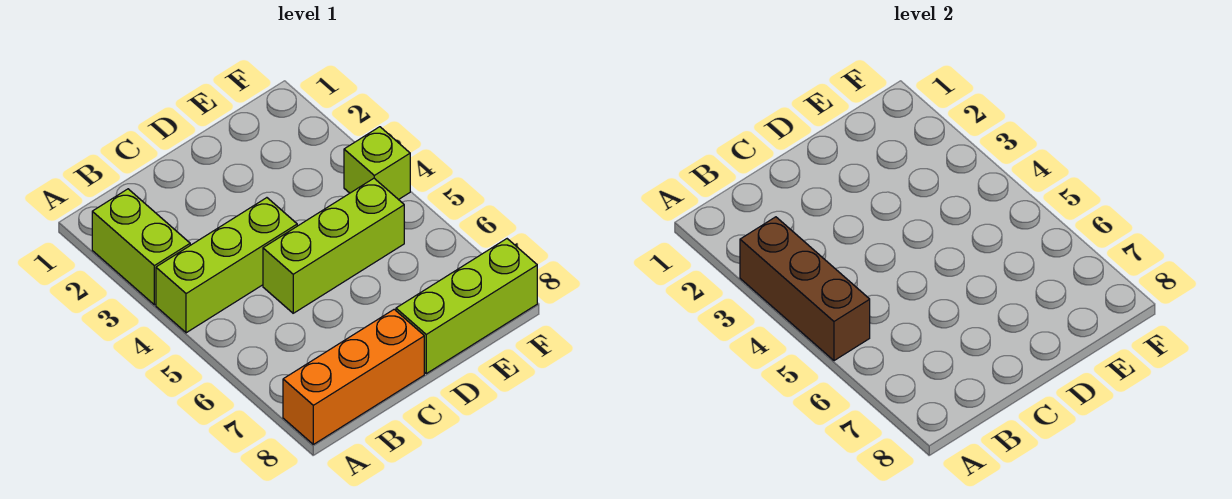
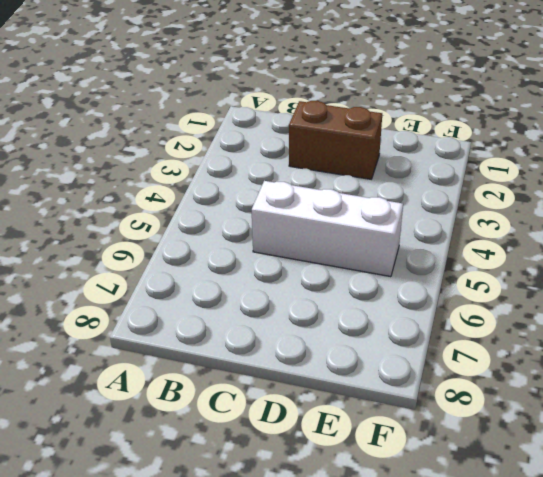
brown 1x2 brick [289,101,382,179] -> none
white 1x3 brick [252,181,403,277] -> lime 1x3 brick [263,178,404,313]
none -> lime 1x2 brick [92,189,190,305]
none -> lime 1x3 brick [156,198,297,333]

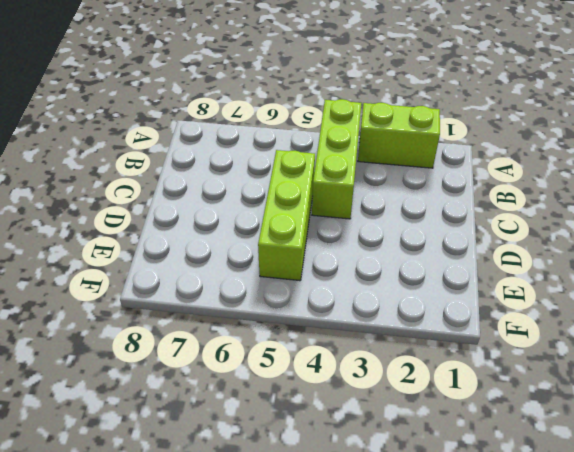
none -> orange 1x3 brick [283,309,424,444]
none -> lime 1x3 brick [396,239,537,374]

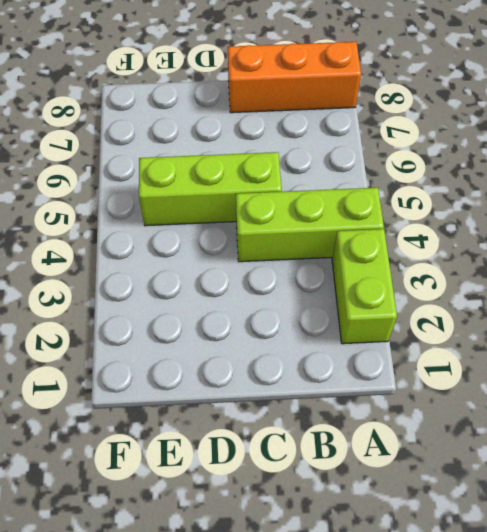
none -> lime 1x3 brick [396,239,537,374]
none -> lime 1x1 brick [344,127,410,200]

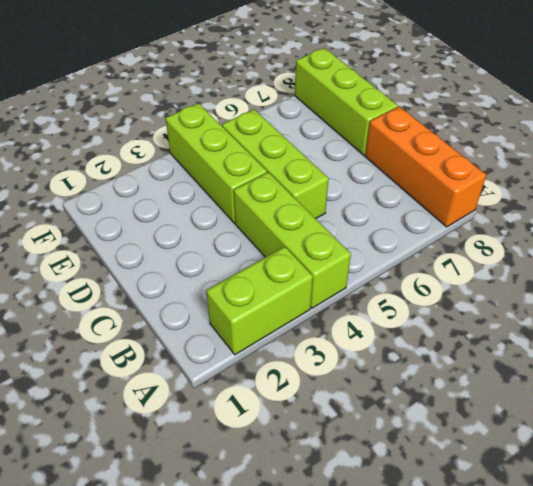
lime 1x3 brick [166,103,267,223] -> lime 1x1 brick [344,127,410,200]
none -> brown 1x3 brick [740,217,870,361]

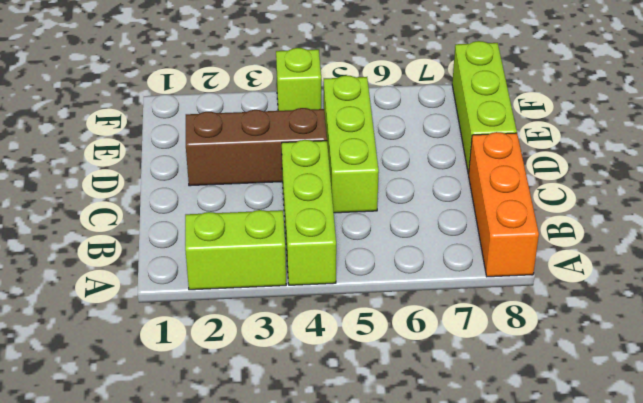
brown 1x3 brick [186,108,327,186] -> brown 1x3 brick moved to [740,217,870,361]

